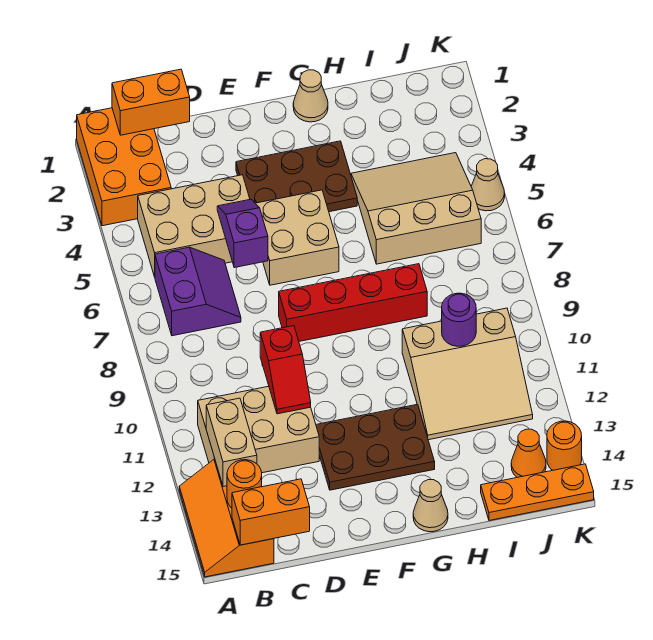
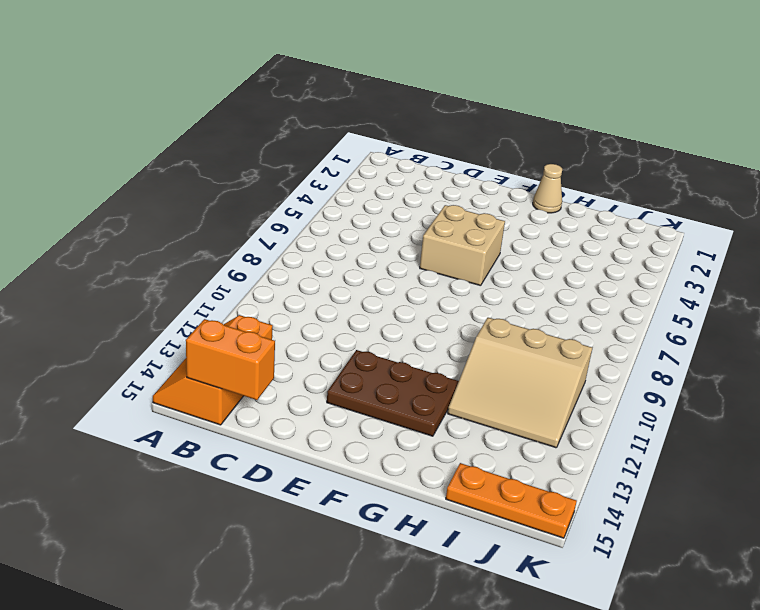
none -> orange 2x3 brick [77,108,171,226]
none -> tan 2x3 brick [138,175,250,277]
none -> purple 2x2 slope [155,247,241,336]

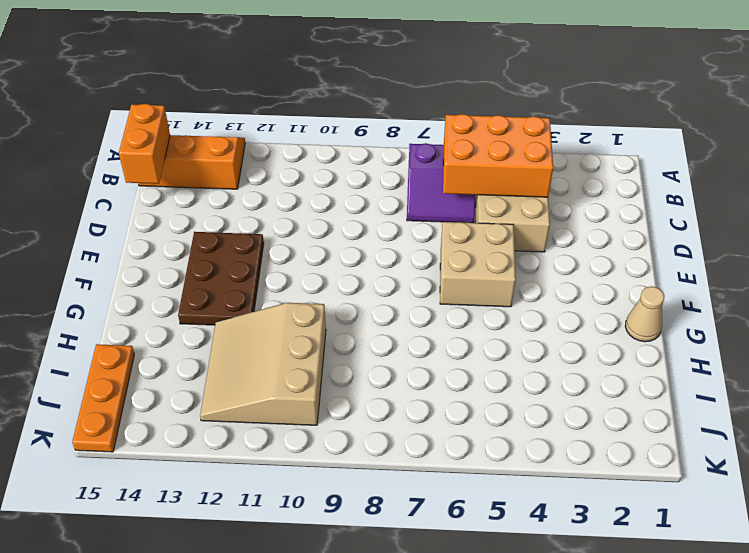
orange 2x3 brick [443,114,553,197] -> orange 2x3 brick moved to [77,108,171,226]
none -> tan 2x3 brick [198,386,319,473]
none -> brown 2x3 plate [236,141,357,212]
none -> red 1x4 brick [279,264,427,341]

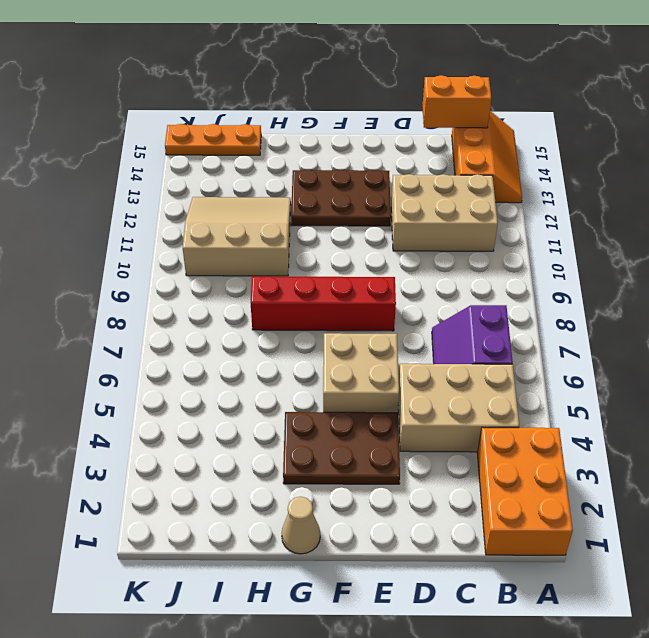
none -> tan 1x1 cone [413,480,448,532]
none -> tan 3x3 slope [351,153,481,264]
none -> orange 1x1 cone [511,429,546,477]

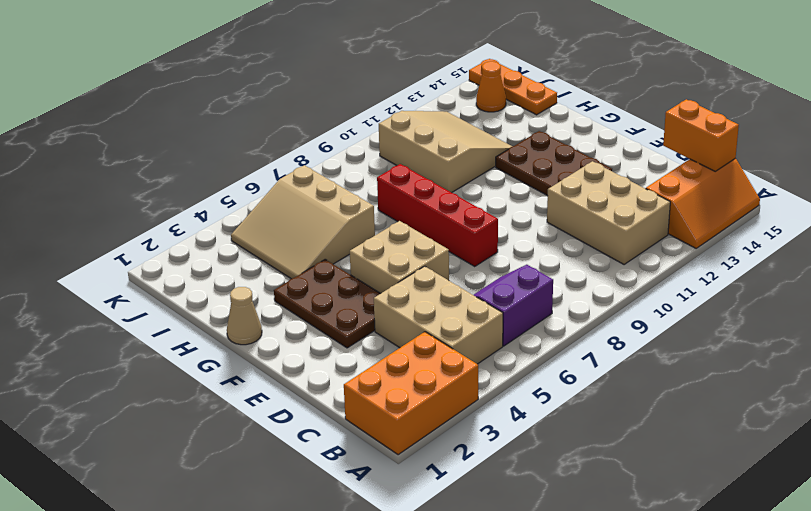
none -> tan 1x1 cone [413,480,448,532]
none -> tan 1x1 cone [471,159,505,211]
none -> orange 1x1 round brick [547,421,582,470]

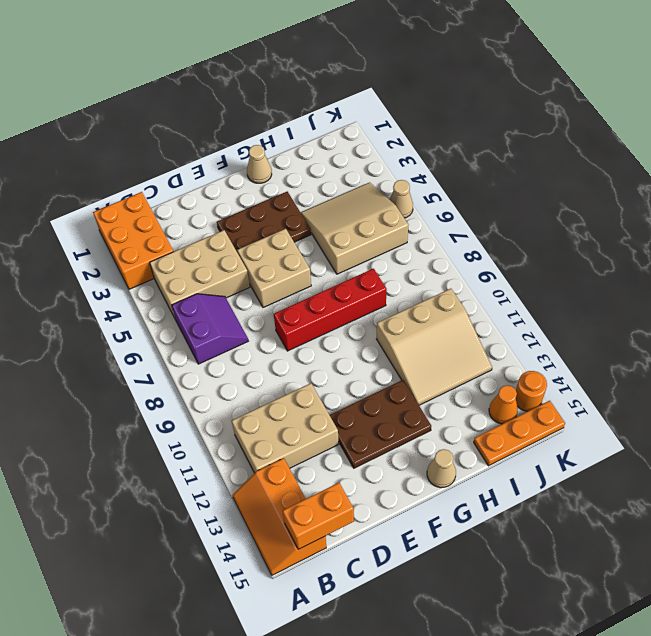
none -> orange 1x2 brick [112,69,190,135]
none -> tan 1x2 brick [206,398,257,487]
none -> orange 1x1 round brick [227,460,262,508]

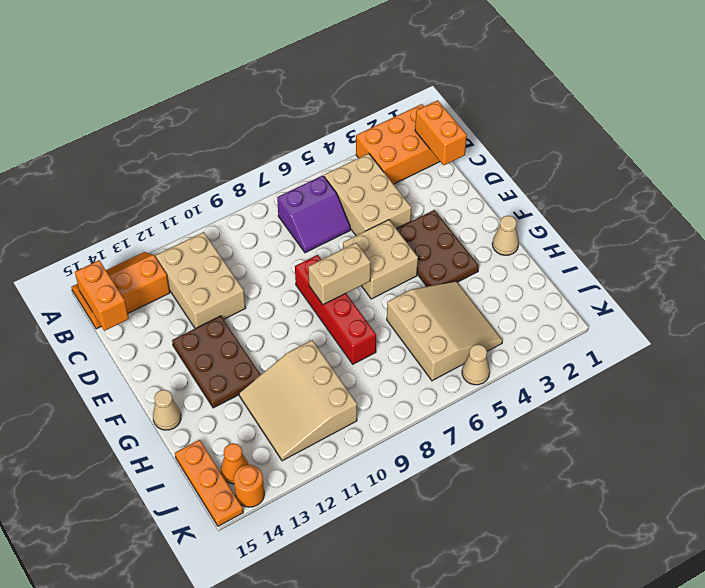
tan 1x2 brick [308,243,371,305] -> tan 1x2 brick moved to [206,398,257,487]
none -> orange 1x1 round brick [227,460,262,508]
none -> purple 1x2 slope [217,199,268,268]
none -> red 1x2 slope [260,326,311,414]

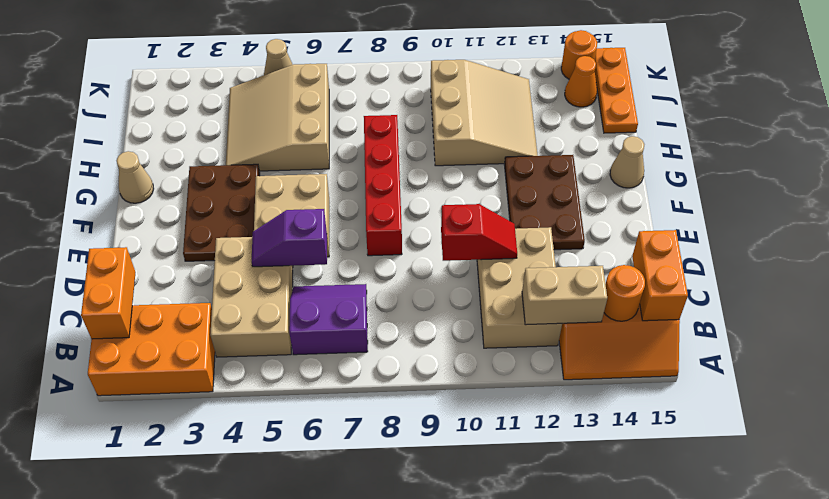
none -> purple 1x1 round brick [442,293,476,346]

